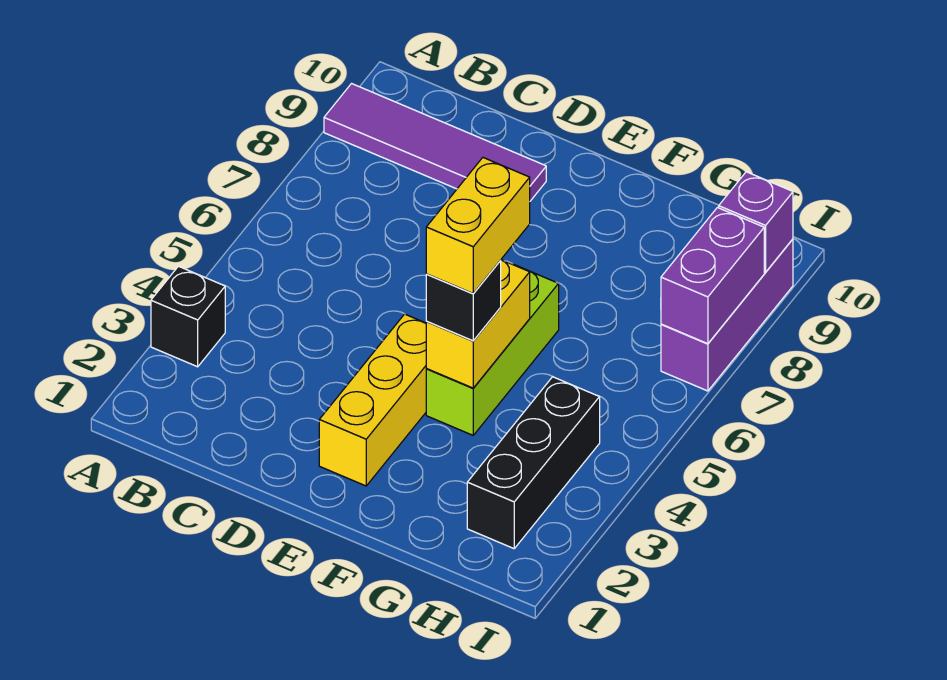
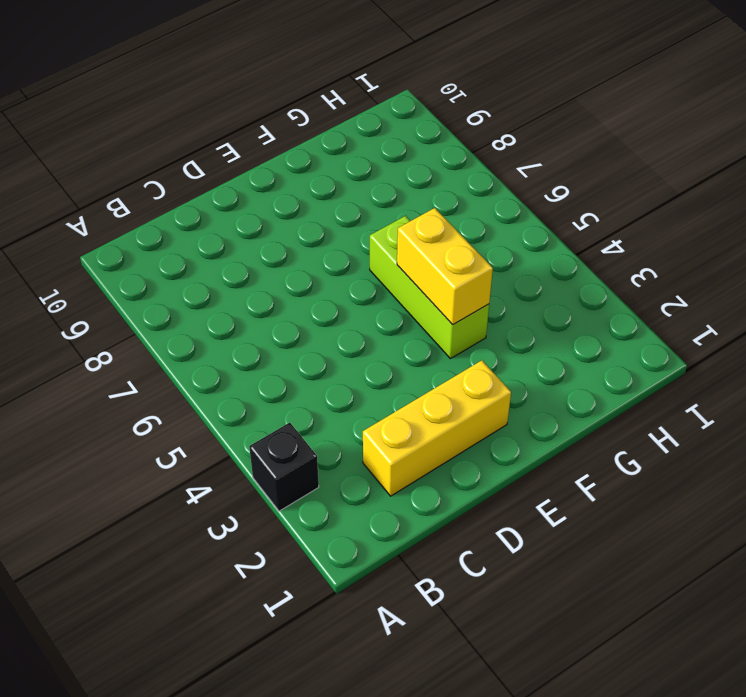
yellow 1x3 brick [363,360,511,496] -> yellow 1x3 brick turned to [319,314,427,486]
none -> purple 1x4 tile [324,84,546,201]
none -> black 1x3 brick [467,377,600,549]

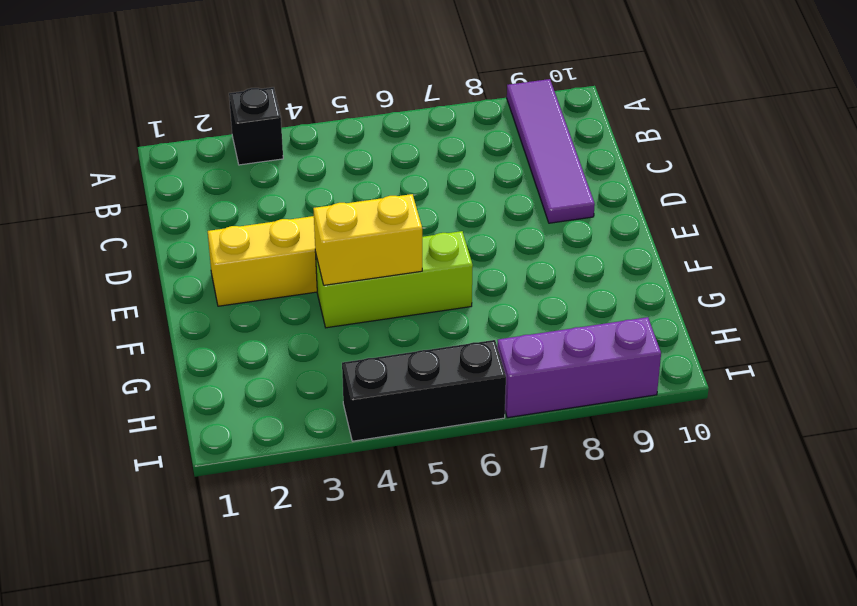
black 1x3 brick [342,340,506,441] -> black 1x3 brick moved to [467,377,600,549]
none -> purple 1x2 brick [661,208,764,344]
none -> purple 1x1 brick [719,172,793,272]

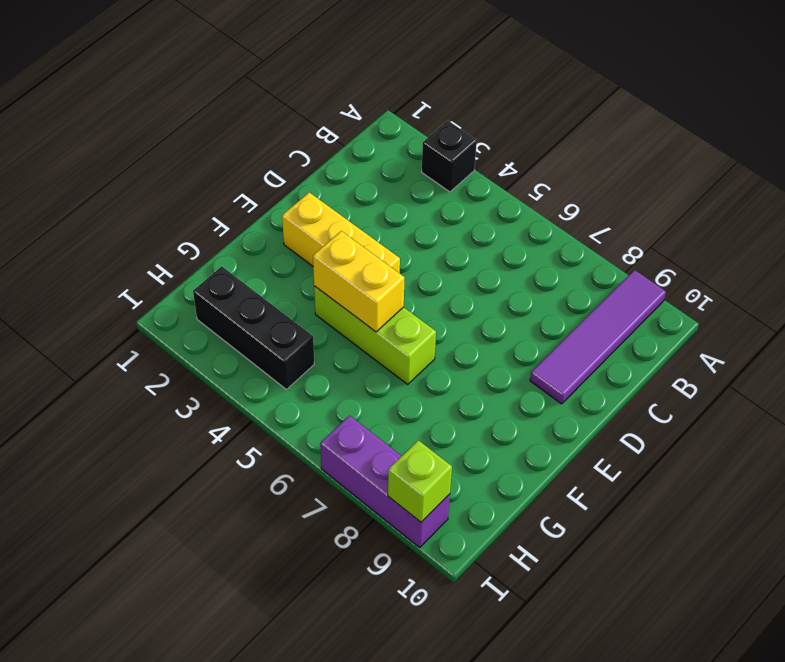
lime 1x1 brick [388,440,452,522] -> purple 1x1 brick [719,172,793,272]
none -> purple 1x2 brick [661,208,764,344]
none -> black 1x1 brick [426,260,501,341]

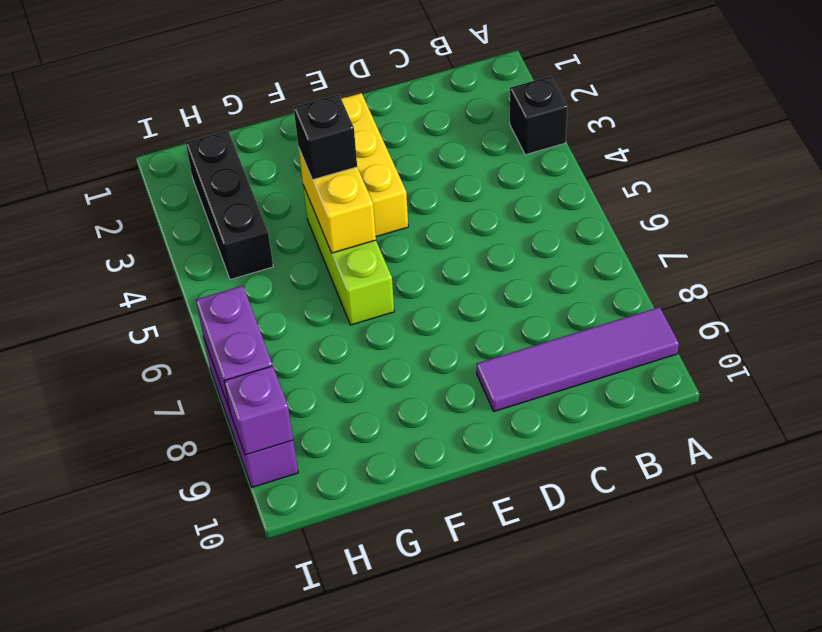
none -> yellow 1x2 brick [426,158,530,293]

